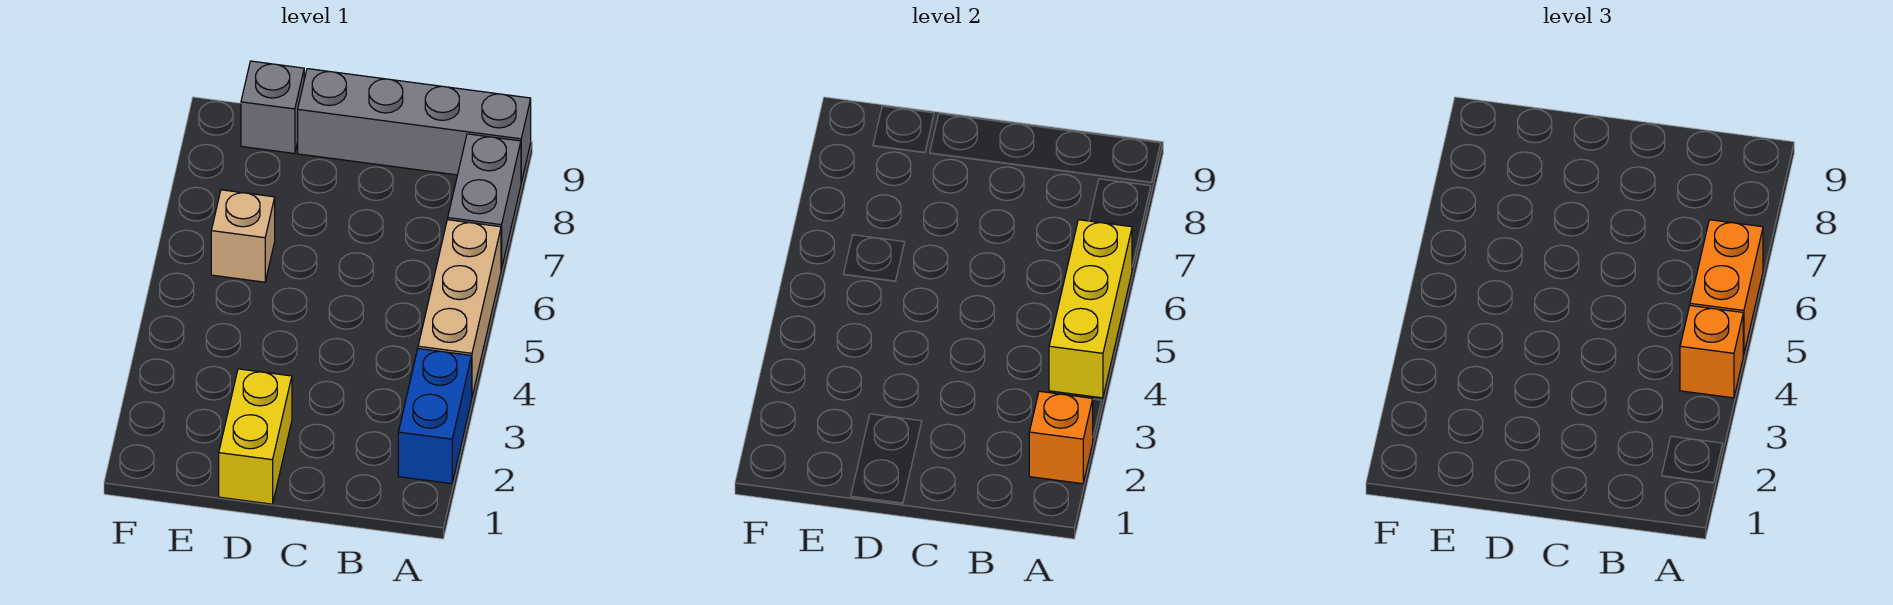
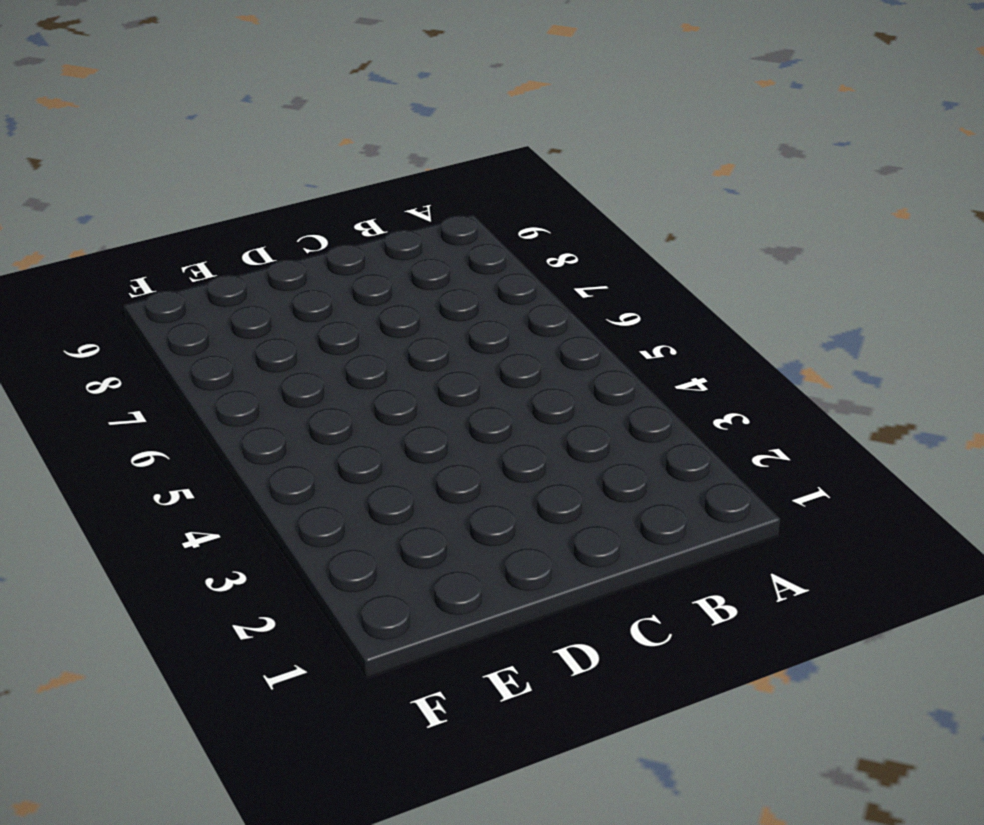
none -> blue 1x2 brick [398,348,472,484]
none -> tan 1x3 brick [418,220,501,396]

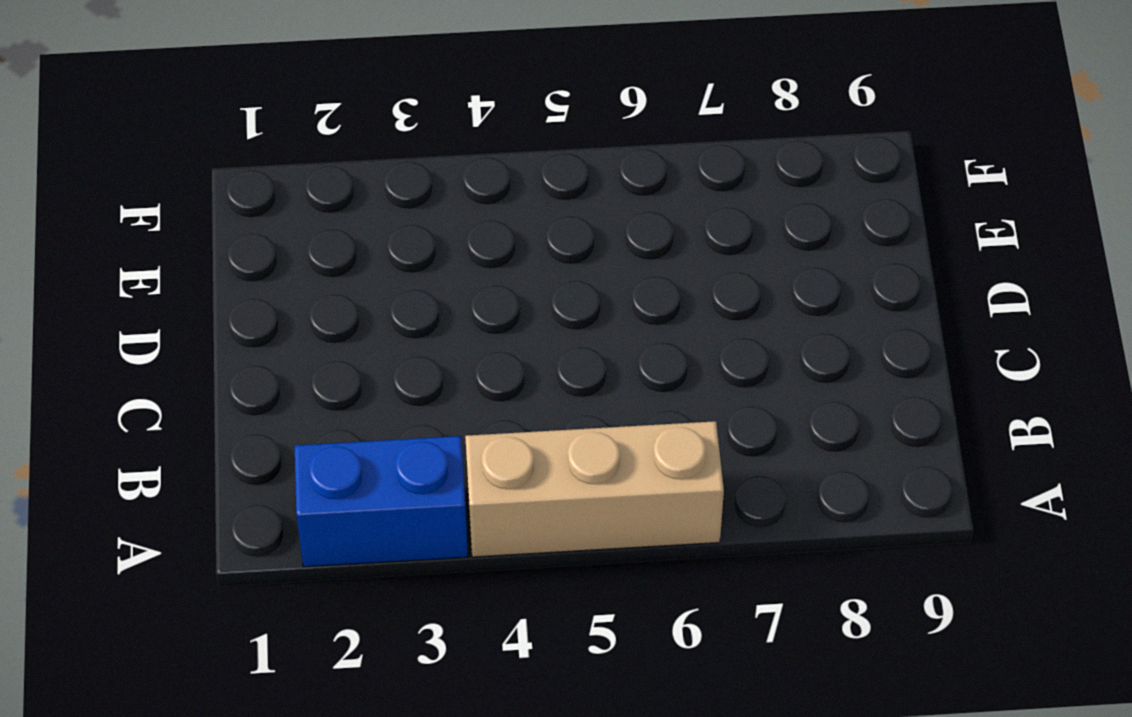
none -> grey 1x2 brick [448,134,521,269]
none -> grey 1x4 brick [298,69,531,182]

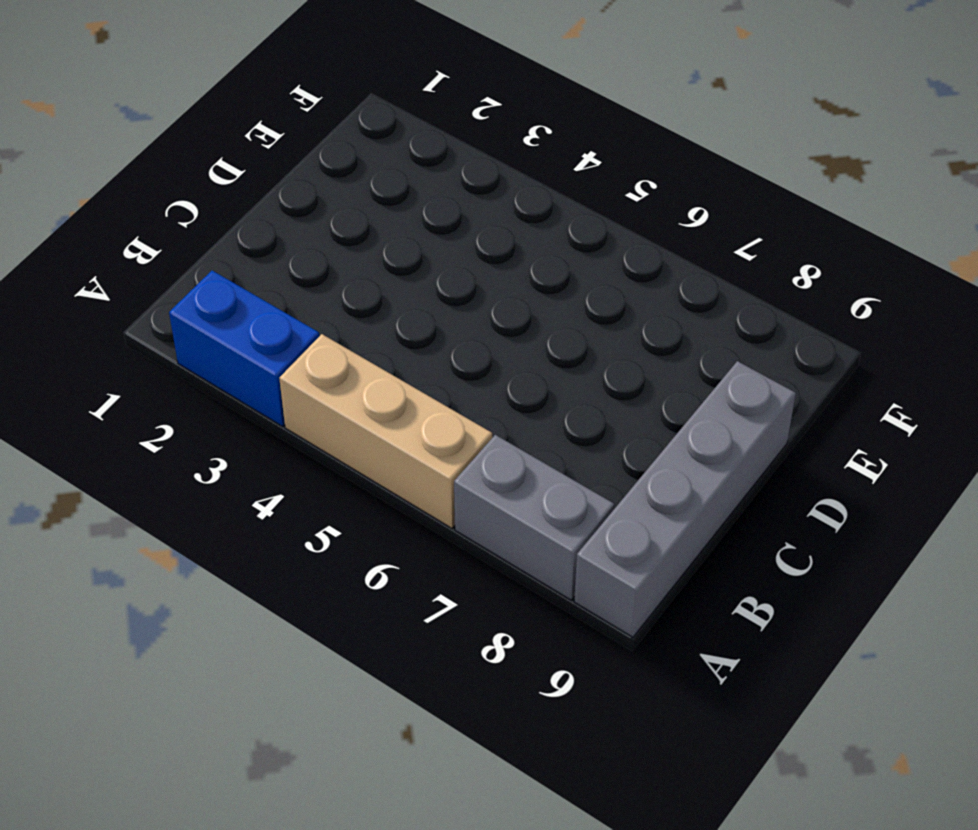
none -> yellow 1x2 brick [219,369,292,504]
none -> tan 1x1 brick [211,190,275,282]

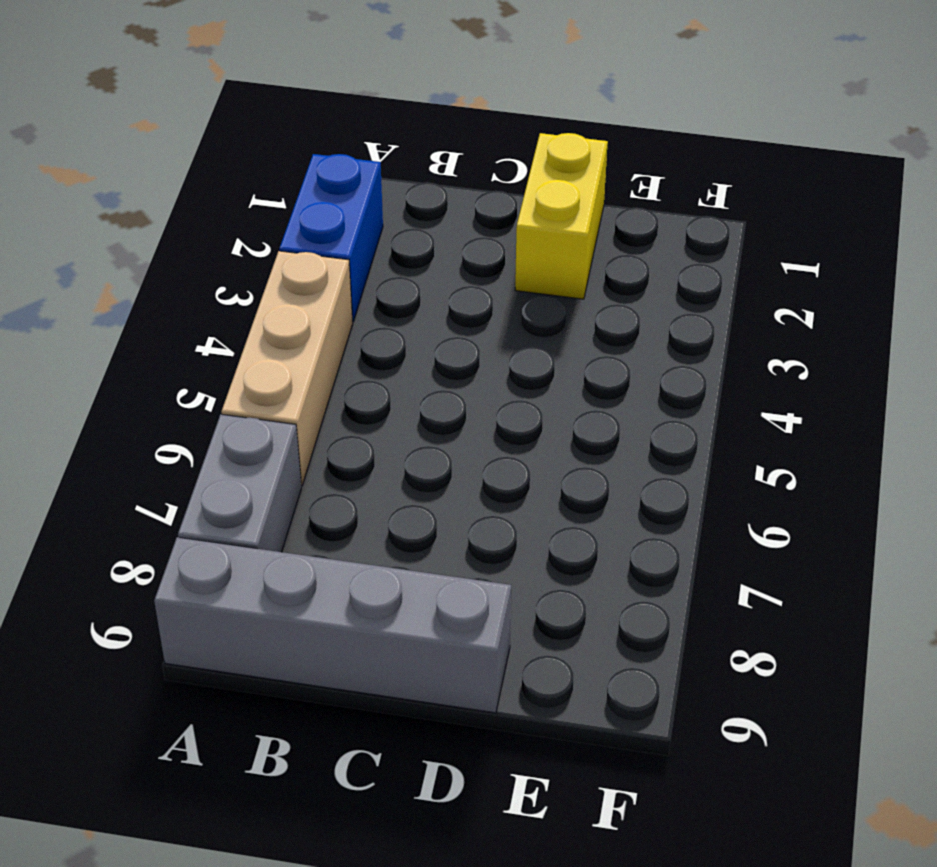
none -> tan 1x1 brick [211,190,275,282]
none -> grey 1x1 brick [241,61,304,154]

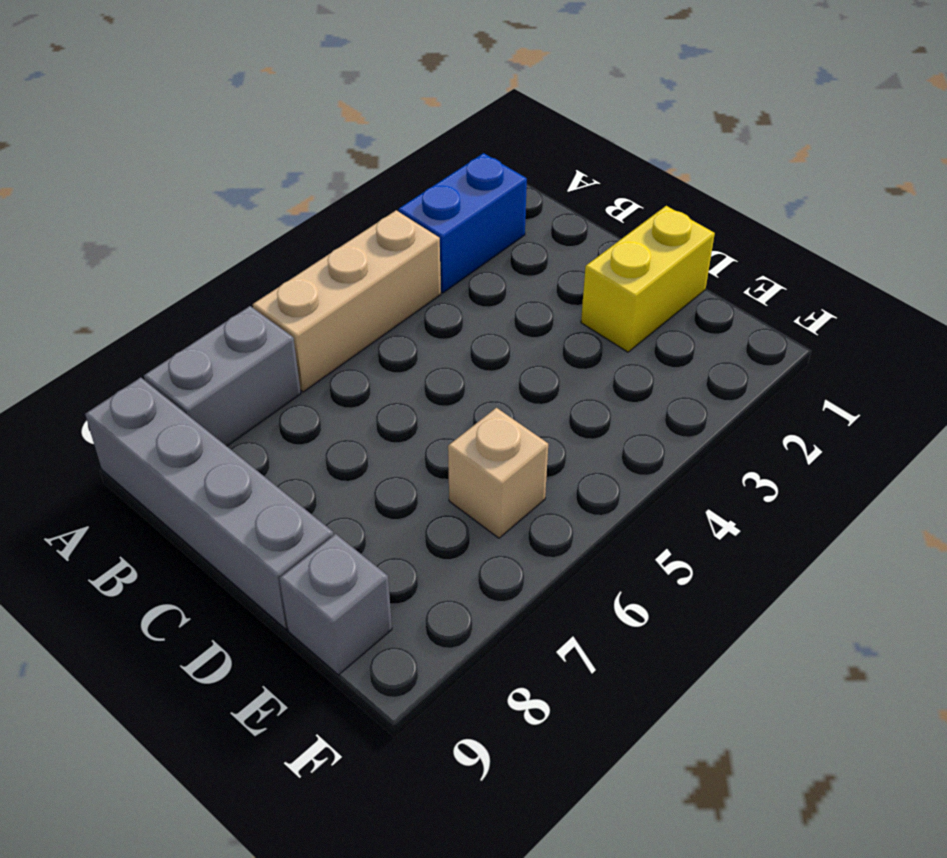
none -> orange 1x1 brick [1029,391,1093,484]
none -> yellow 1x3 brick [1049,220,1132,398]

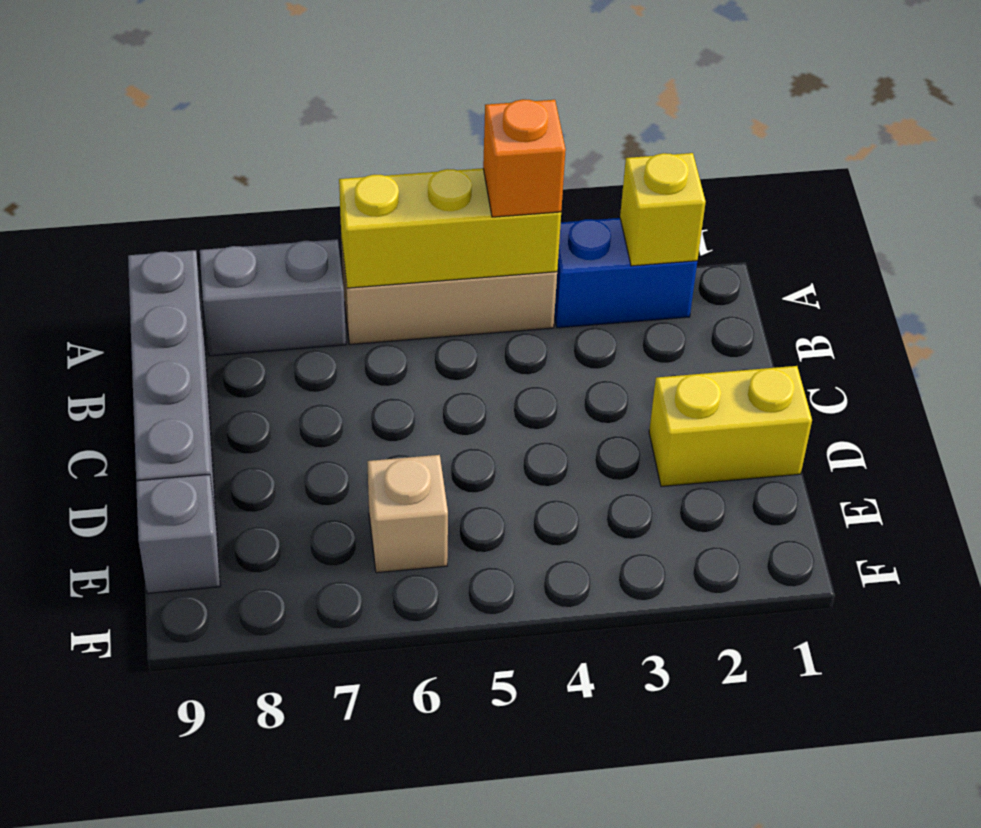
yellow 1x1 brick [620,153,706,266] -> orange 1x1 brick [1029,391,1093,484]
none -> orange 1x2 brick [1690,220,1763,355]

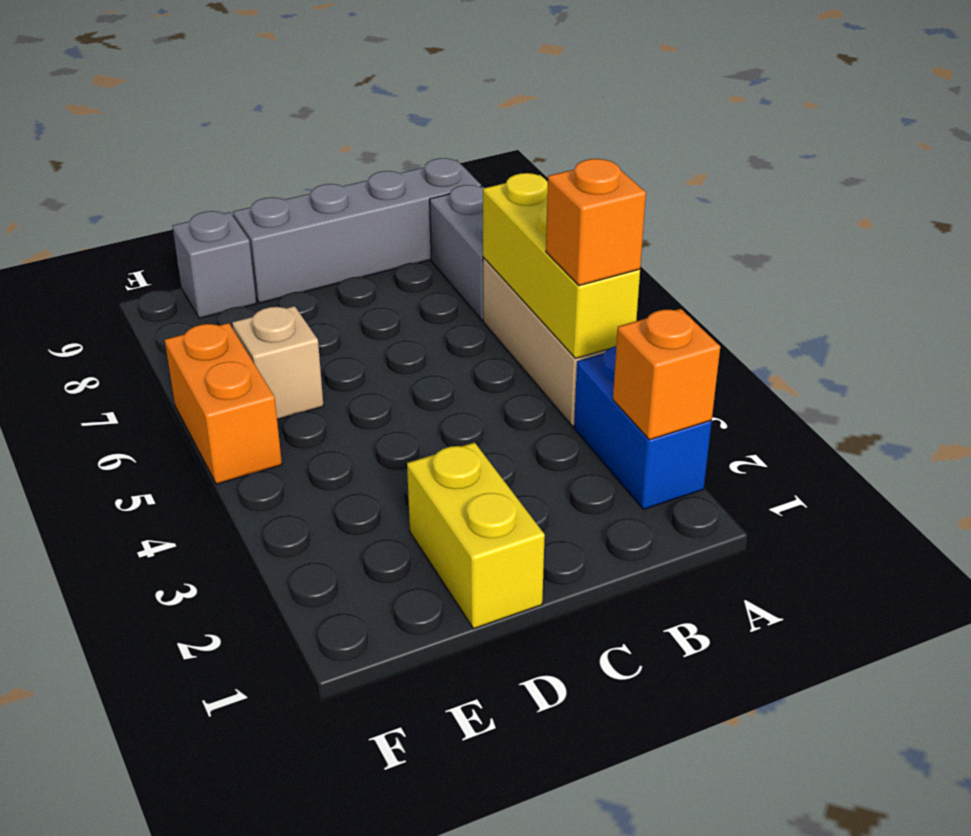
orange 1x2 brick [165,323,282,484] -> orange 1x2 brick moved to [1690,220,1763,355]

